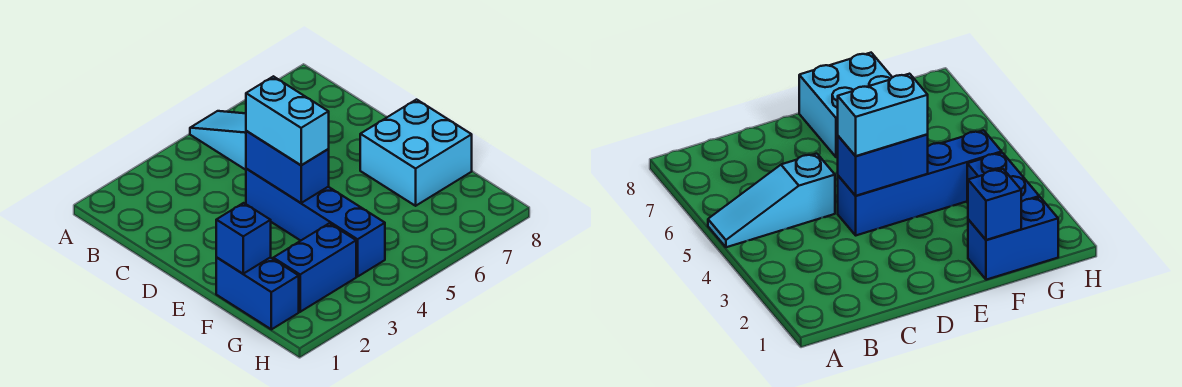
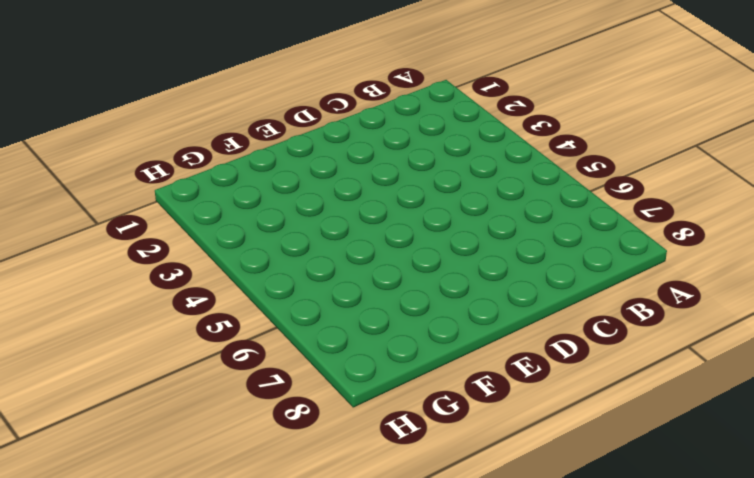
none -> cyan 1x3 slope [190,111,246,170]
none -> blue 1x4 brick [246,169,385,277]

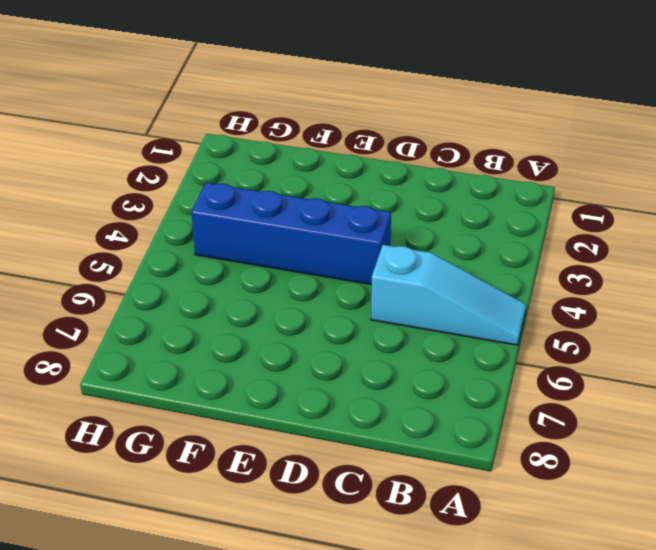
none -> cyan 2x2 brick [360,100,472,206]
none -> blue 1x2 brick [216,257,299,329]

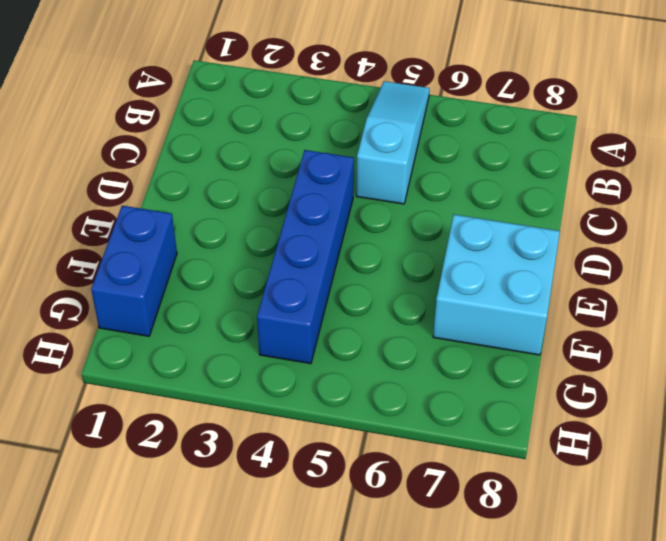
none -> blue 1x2 brick [273,223,356,312]
none -> blue 1x2 brick [246,131,329,203]

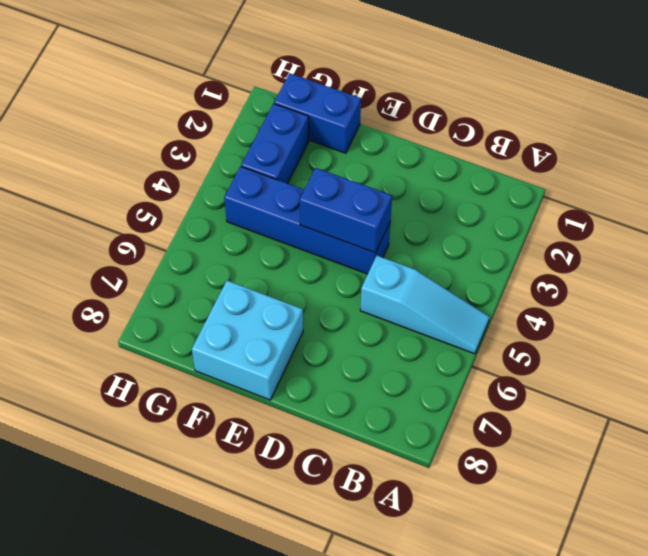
none -> blue 1x1 brick [216,203,271,274]
none -> cyan 1x2 brick [246,76,329,165]

